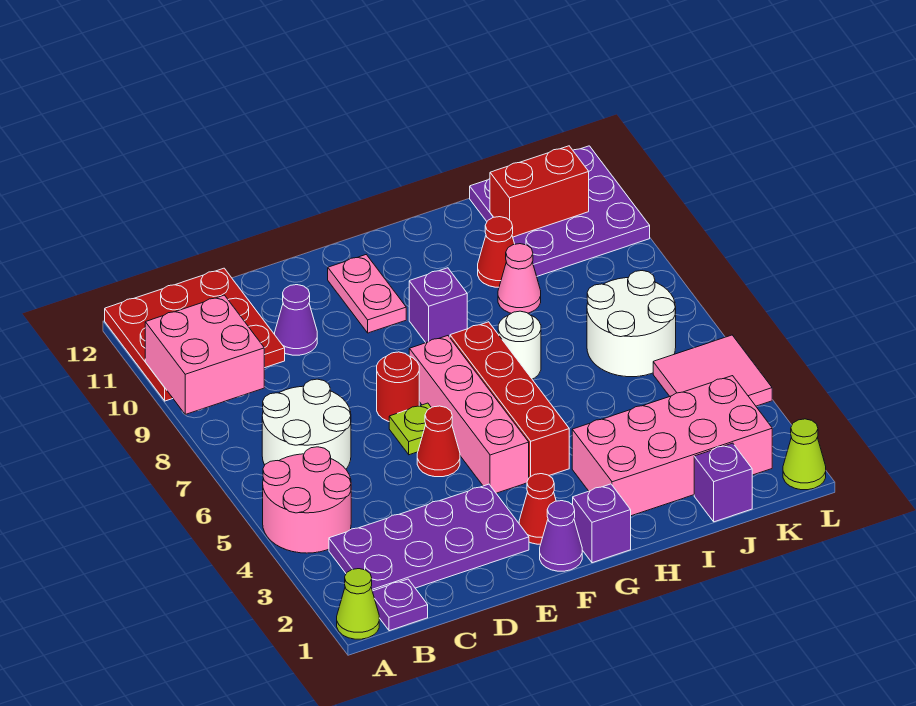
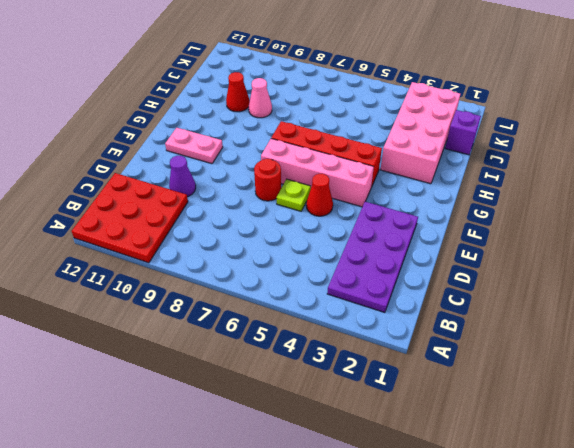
none -> lime 1x1 cone [337,569,379,639]
none -> pink 2x2 round brick [263,447,351,553]
none -> purple 1x1 plate [372,579,428,631]

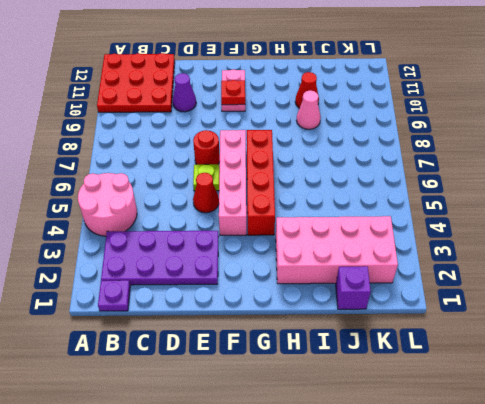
red 1x1 plate [221,80,245,105] -> none
none -> lime 1x1 cone [337,569,379,639]
none -> white 2x2 round brick [262,379,351,469]
none -> purple 1x1 cone [540,501,582,571]

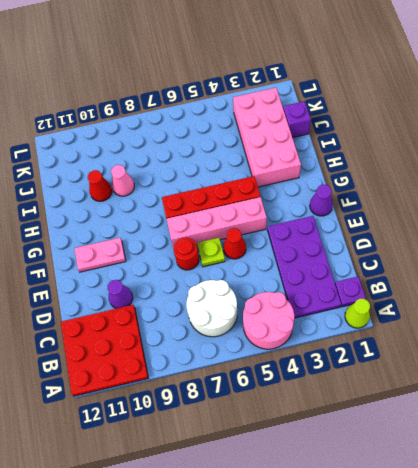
none -> red 1x1 cone [519,474,556,544]
none -> purple 1x1 brick [573,484,631,563]
none -> purple 1x1 brick [409,268,467,343]

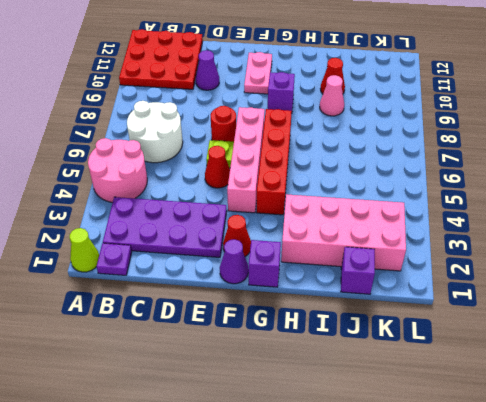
none -> white 1x1 round brick [498,311,541,379]
none -> white 2x2 round brick [587,271,676,377]
none -> purple 3x3 plate [470,146,650,276]

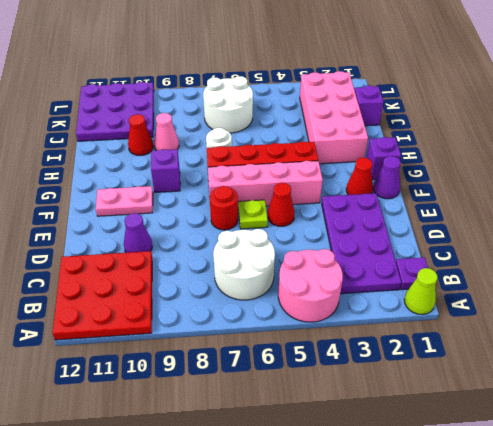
none -> pink 2x2 tile [653,335,772,406]
none -> lime 1x1 cone [783,419,826,490]
none -> pink 2x2 brick [145,295,264,414]

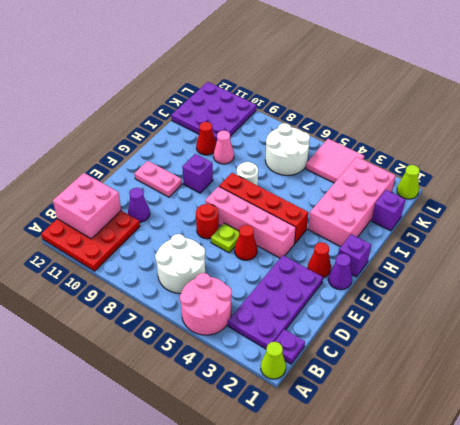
pink 2x2 brick [53,173,121,239] -> pink 2x2 brick moved to [145,295,264,414]
none -> red 1x2 brick [490,146,589,237]

